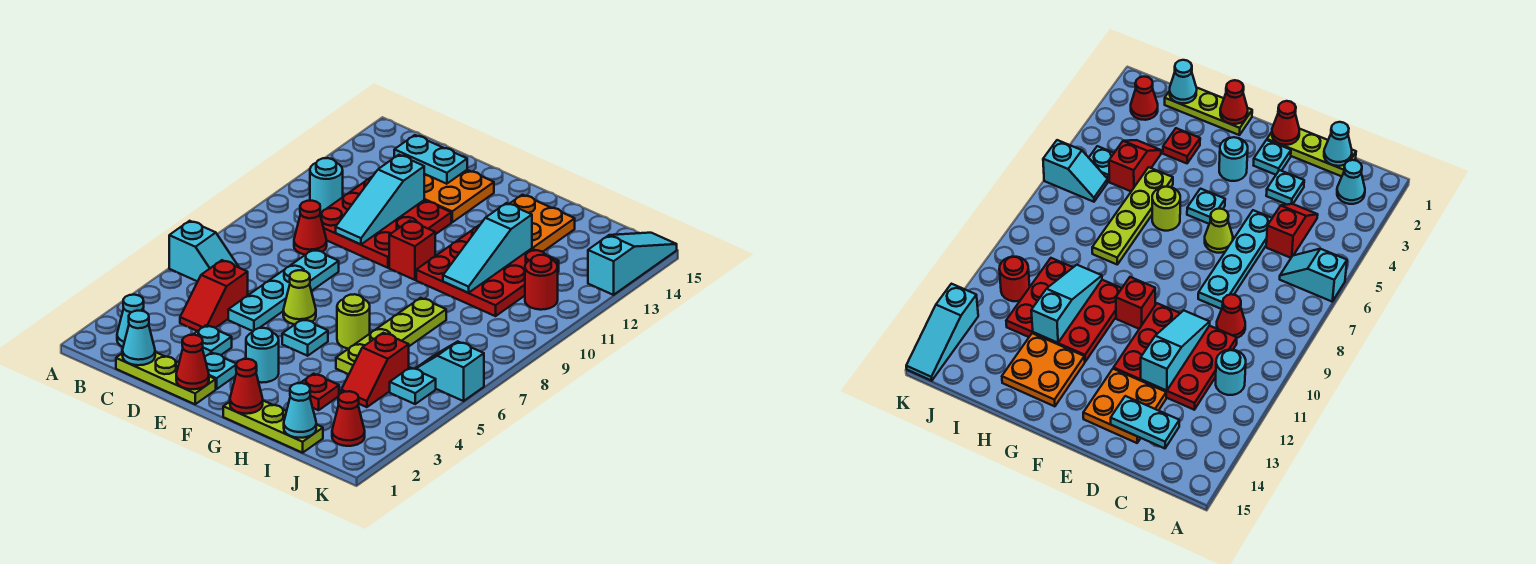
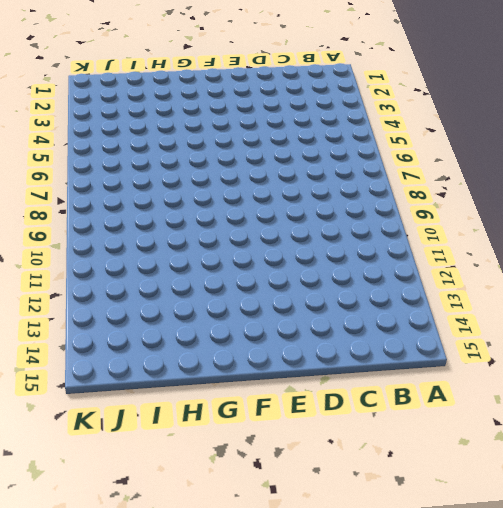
none -> cyan 1x2 slope [169,221,239,282]
none -> cyan 1x1 cone [117,295,144,347]
none -> cyan 1x1 round brick [310,158,343,212]
none -> lime 1x3 plate [116,352,216,404]

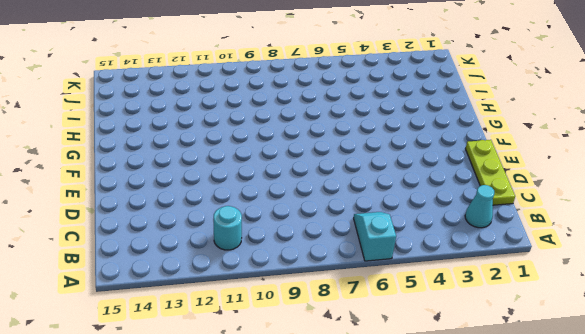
none -> red 1x2 slope [180,260,248,331]
none -> red 1x1 cone [294,201,327,255]
none -> red 3x3 plate [320,177,451,268]
none -> cyan 1x1 plate [193,325,232,357]

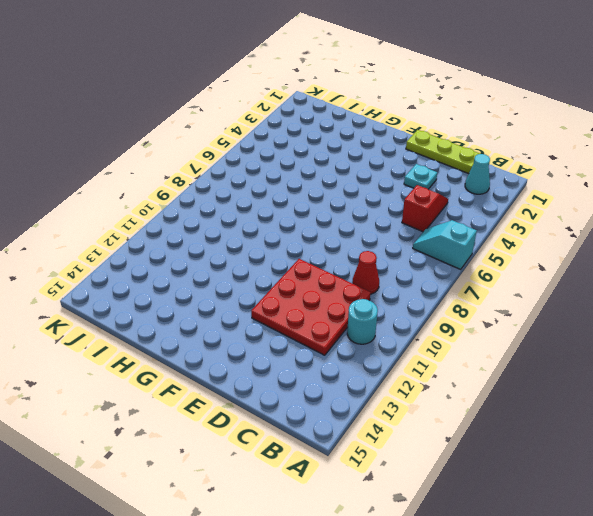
none -> cyan 1x4 plate [228,249,339,331]
none -> orange 2x2 plate [424,170,494,222]
none -> cyan 1x1 plate [205,353,237,389]
none -> lime 1x1 cone [283,270,316,324]

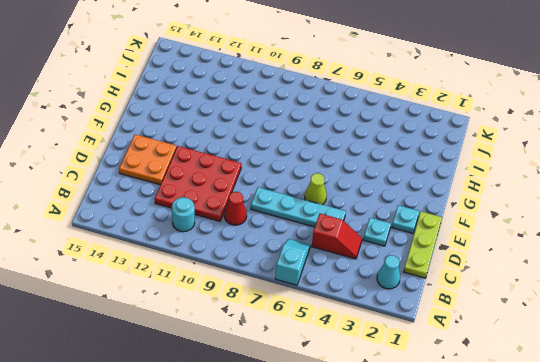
none -> cyan 1x1 round brick [246,328,279,383]
none -> cyan 1x1 plate [282,319,328,356]
none -> red 1x1 brick [389,221,435,280]
none -> lime 1x3 plate [223,401,323,453]

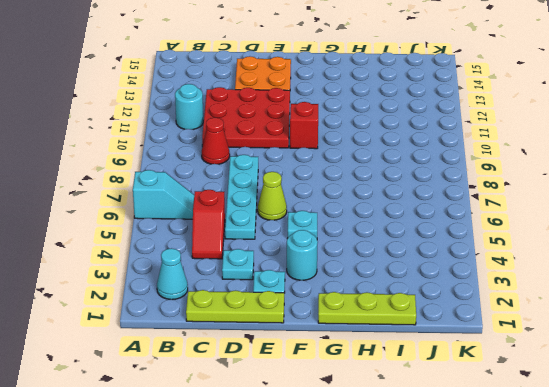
none -> lime 1x1 round brick [337,294,370,349]
none -> red 3x3 plate [416,225,559,316]
none -> orange 2x2 plate [510,195,575,252]
none -> red 1x1 plate [301,374,339,410]

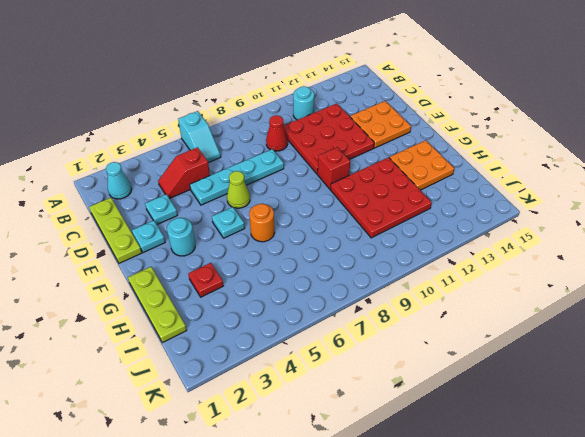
orange 1x1 round brick [249,204,275,242] -> lime 1x1 round brick [337,294,370,349]
none -> lime 1x4 plate [336,298,446,374]
none -> red 1x2 slope [341,333,409,407]
none -> red 1x1 cone [332,391,365,446]
none -> cyan 1x1 plate [390,368,436,404]

